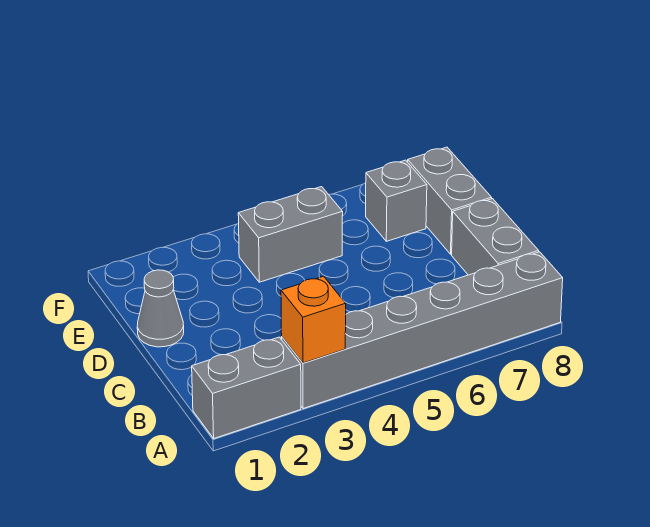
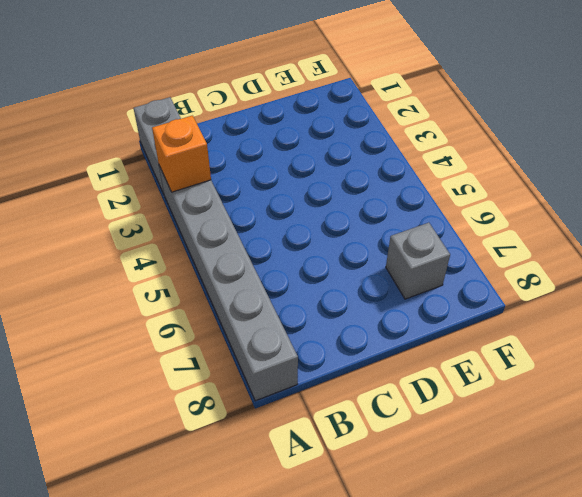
none -> grey 1x2 brick [452,199,539,275]
none -> grey 1x1 cone [137,270,184,347]

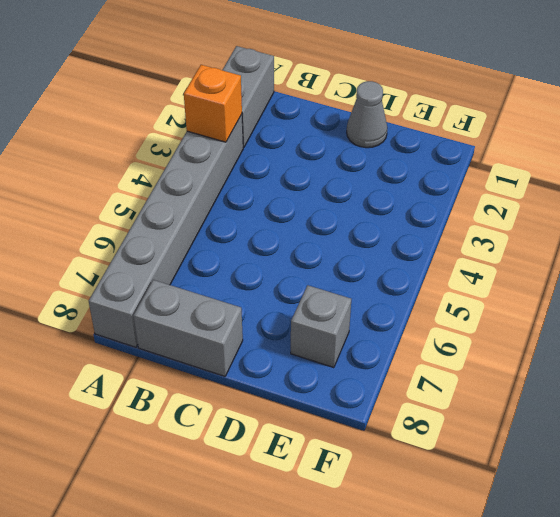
none -> grey 1x2 brick [408,147,492,254]
none -> grey 1x2 brick [238,187,343,282]

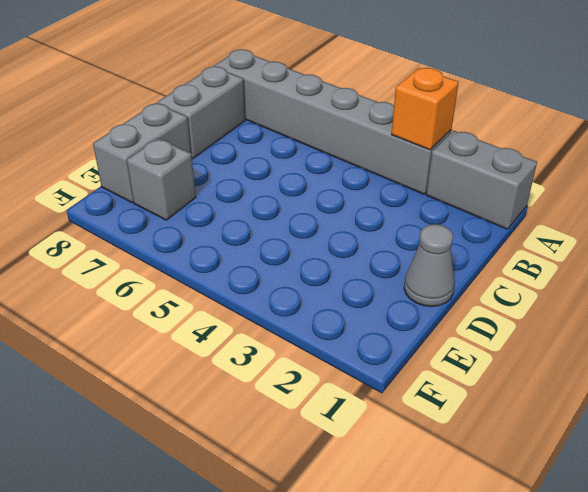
none -> grey 1x2 brick [238,187,343,282]

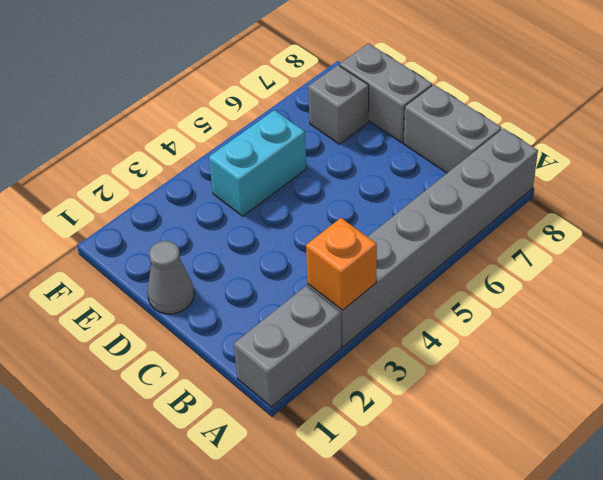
cyan 1x2 brick [209,110,307,216] -> grey 1x2 brick [238,187,343,282]

